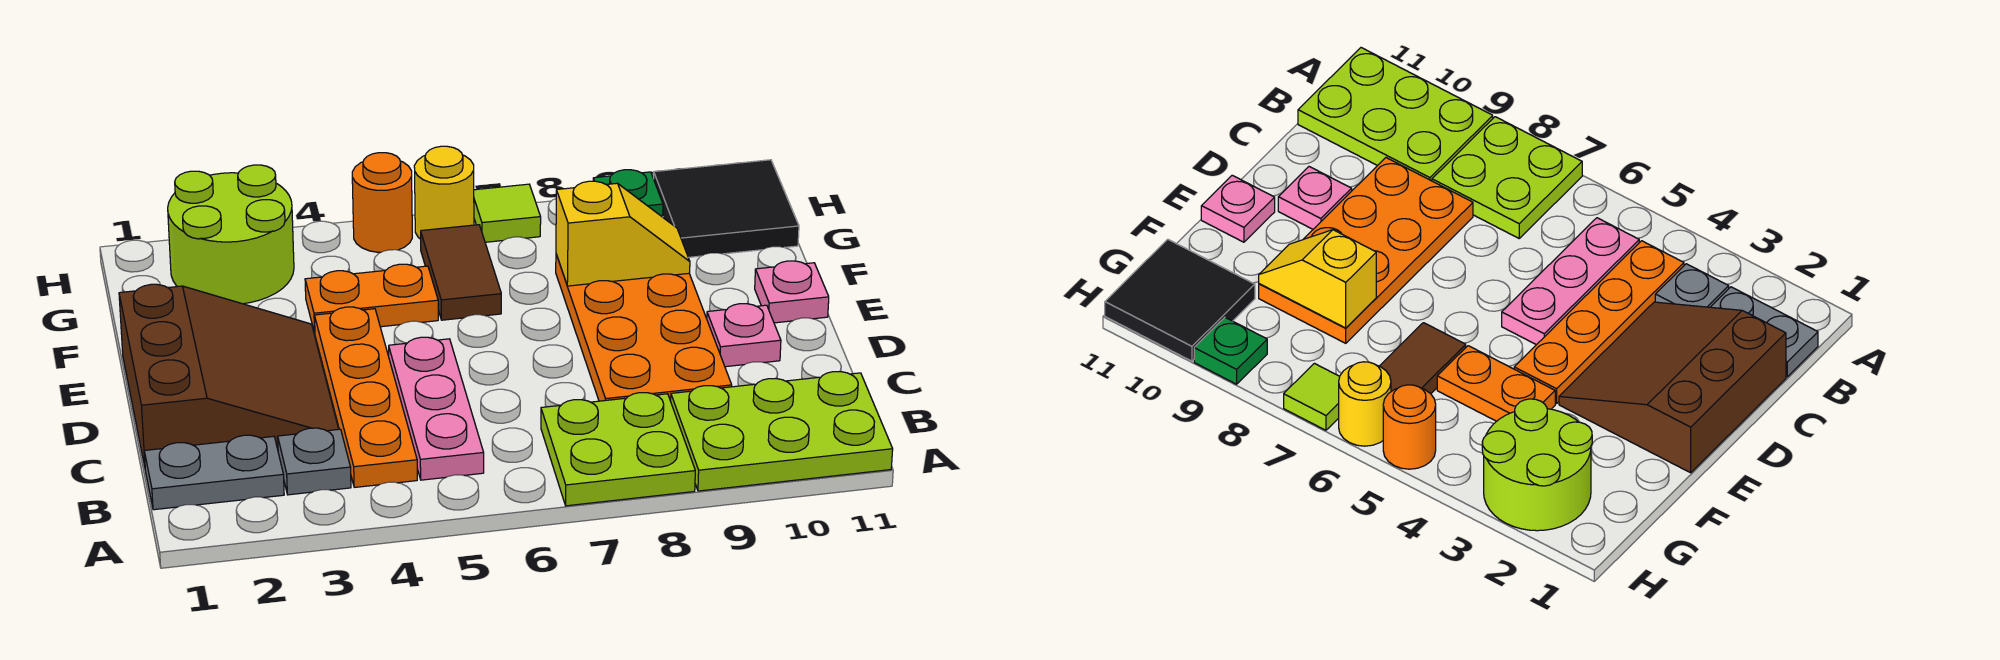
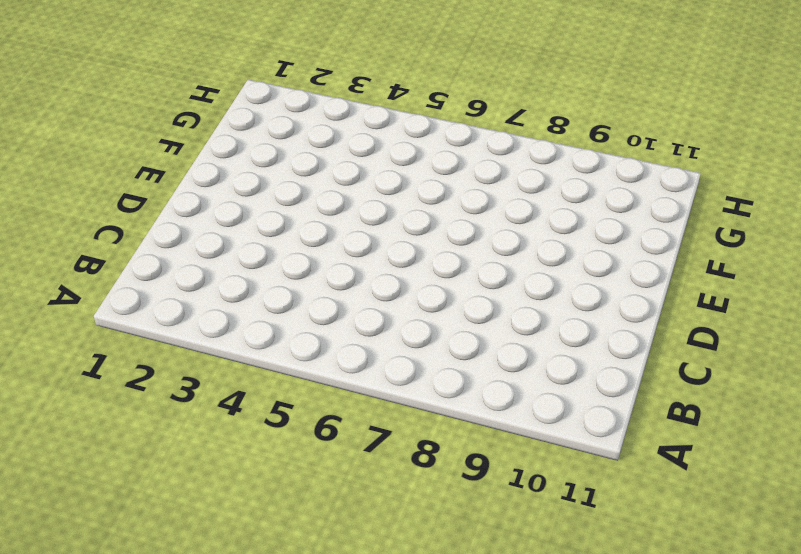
none -> lime 2x2 plate [541,393,695,506]
none -> lime 2x3 plate [671,372,893,491]
none -> grey 1x2 plate [144,435,284,510]

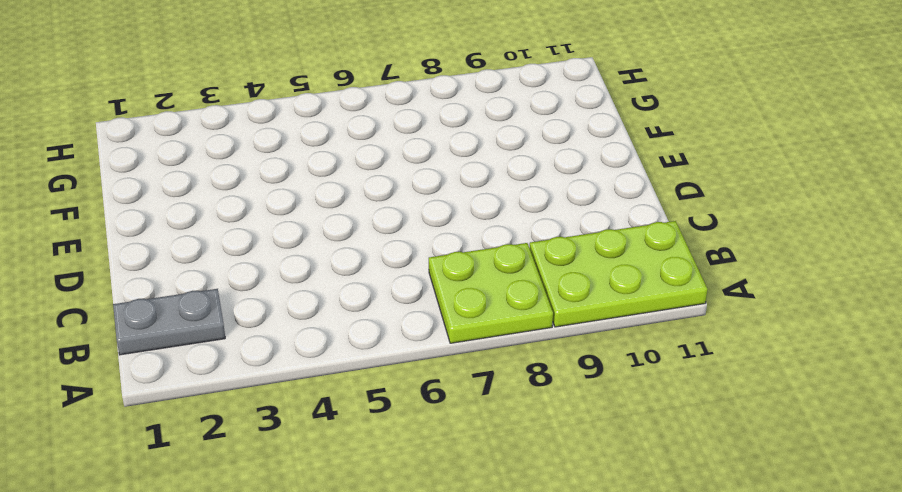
none -> grey 1x1 plate [278,428,351,495]
none -> orange 1x4 plate [315,307,417,487]
none -> pink 1x3 plate [389,337,484,480]

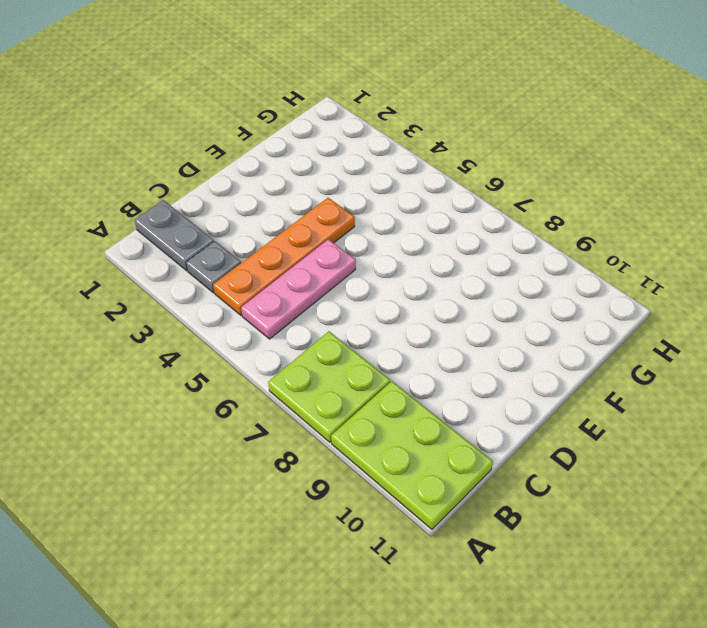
none -> brown 3x3 slope [119,284,338,466]
none -> orange 2x4 plate [556,254,732,401]
none -> pink 1x1 plate [707,304,781,367]

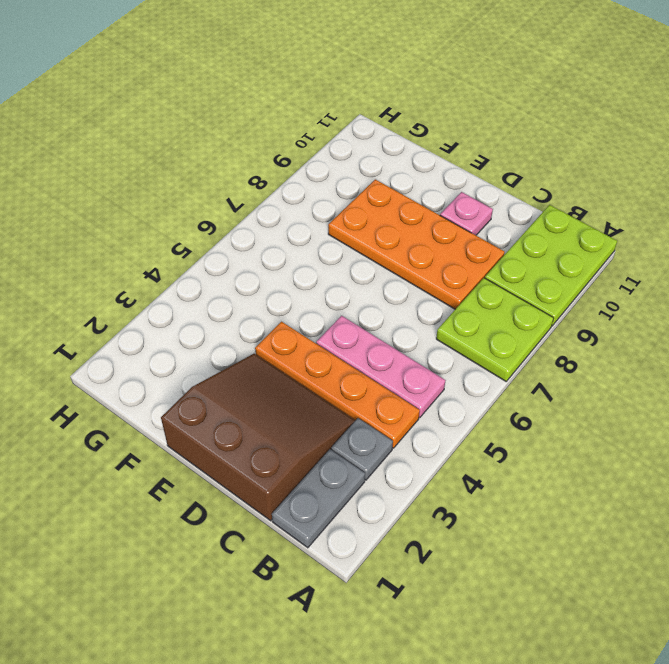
none -> pink 1x1 plate [755,261,829,323]
none -> orange 1x2 plate [305,264,438,333]
none -> brown 1x2 tile [421,225,501,320]

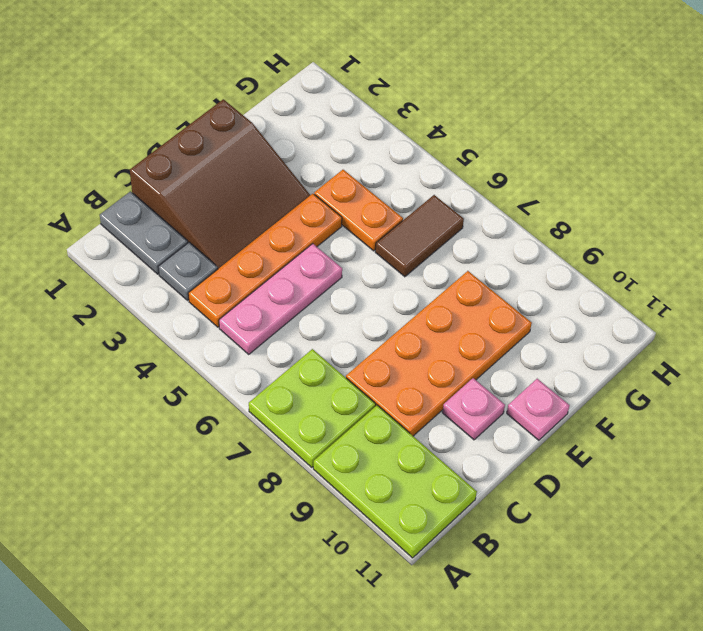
none -> lime 2x2 round brick [168,165,294,304]
none -> black 2x2 tile [654,160,799,257]
none -> orange 1x1 round brick [352,153,412,252]

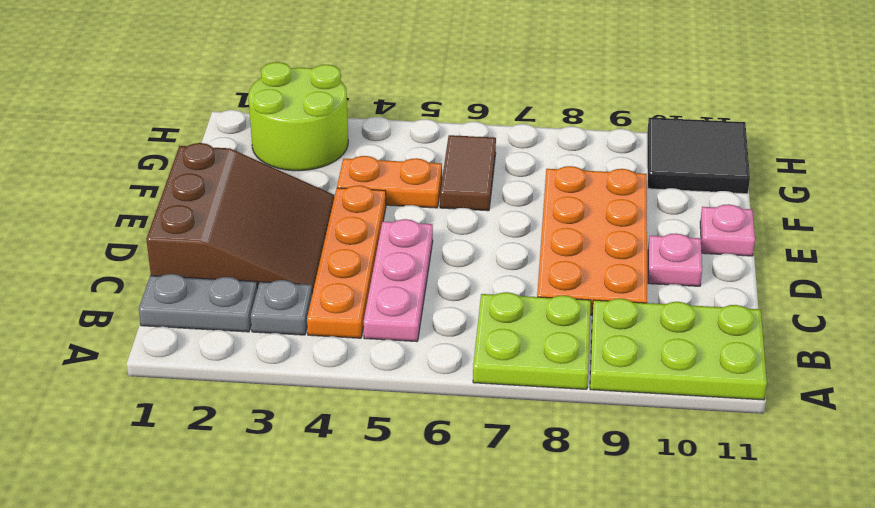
none -> orange 1x1 round brick [352,153,412,252]
none -> yellow 1x1 round brick [414,146,474,239]
none -> lime 1x1 tile [474,184,541,242]

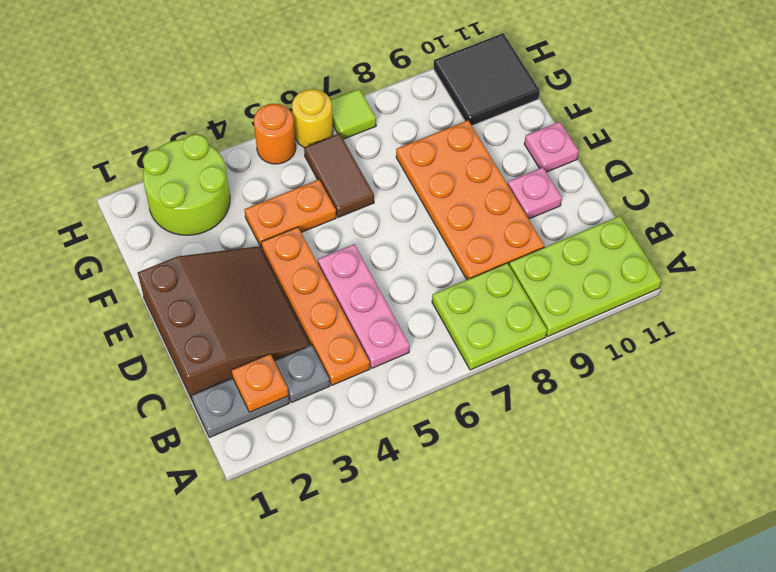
orange 1x1 plate [231,354,289,412] -> none
none -> green 1x1 plate [593,170,663,217]
none -> yellow 1x2 slope [556,181,690,286]

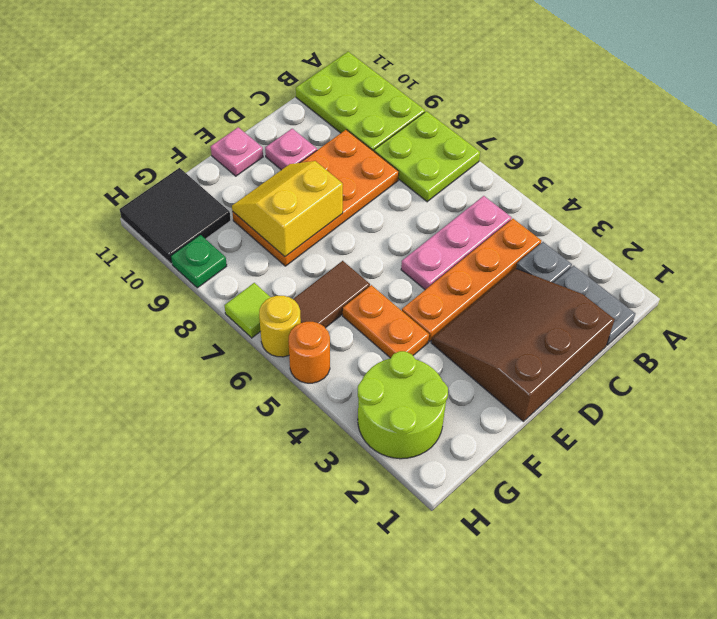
yellow 2x2 slope [232,161,343,257] -> yellow 1x2 slope [556,181,690,286]

